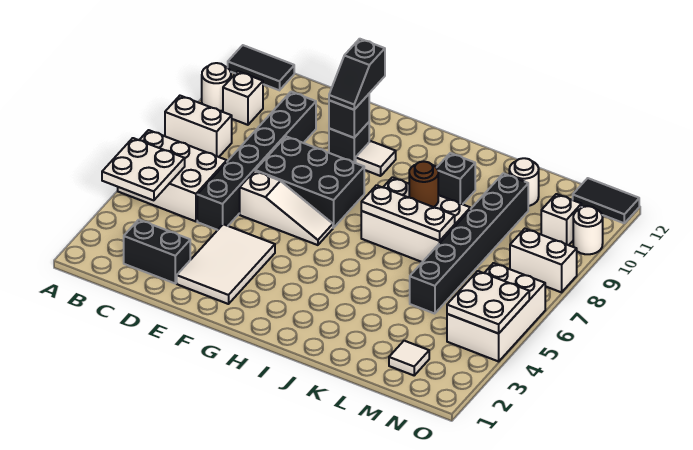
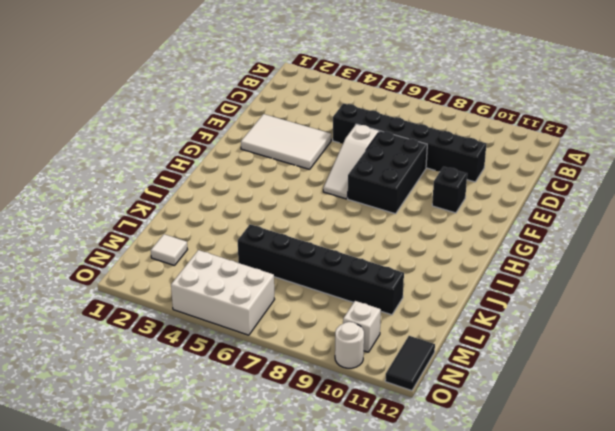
none -> white 2x3 brick [118,130,227,221]
none -> white 1x2 brick [165,96,232,157]
none -> white 1x1 round brick [202,63,231,111]

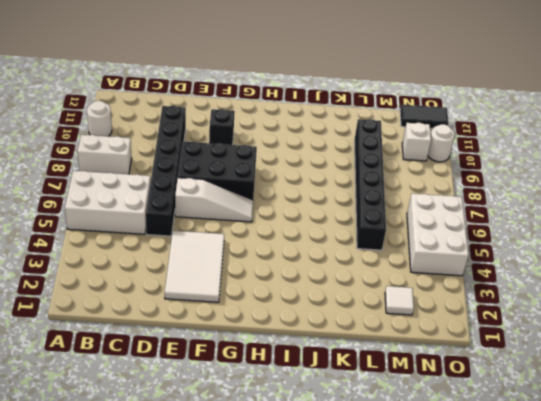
none -> black 1x2 tile [228,45,294,90]
none -> white 1x1 brick [223,71,263,125]
none -> black 1x2 brick [124,220,190,283]

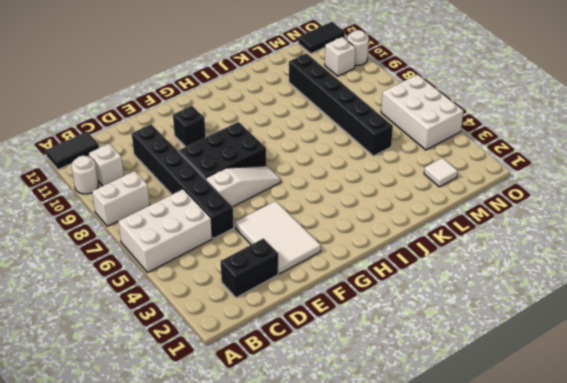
none -> white 1x1 tile [356,141,396,176]
none -> white 2x3 brick [361,177,470,262]
none -> black 1x1 brick [437,153,475,204]

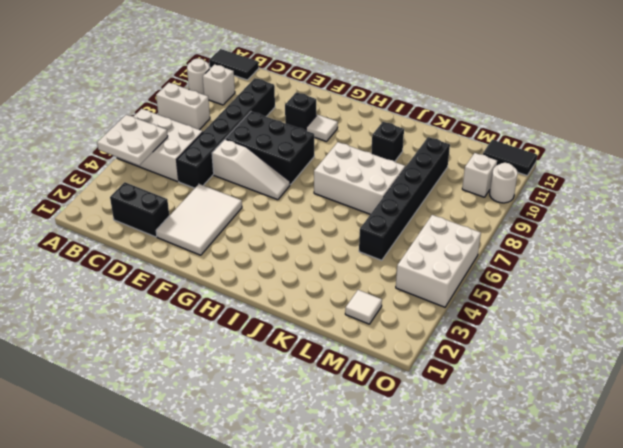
none -> white 1x1 round brick [509,158,539,206]
none -> white 1x2 brick [510,229,577,292]
none -> black 1x1 brick [329,94,369,138]

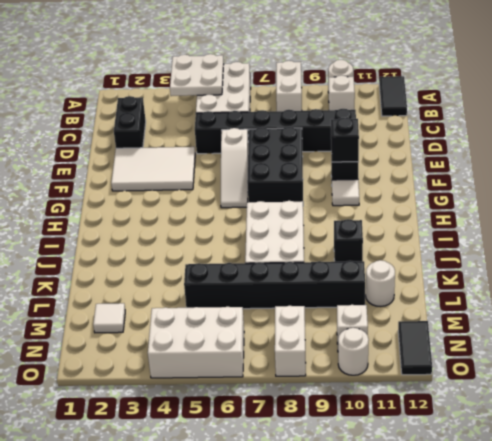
none -> white 1x3 plate [361,185,455,241]
none -> brown 1x1 round brick [409,162,438,207]
none -> white 2x2 plate [447,271,529,333]

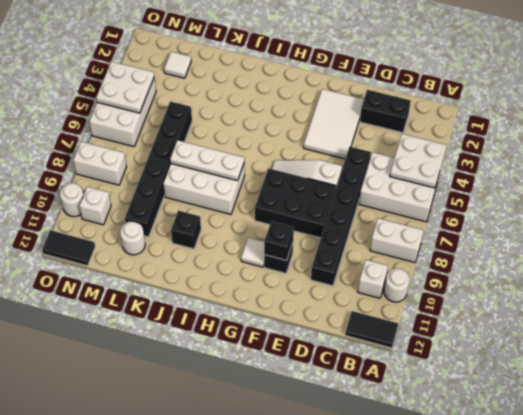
none -> brown 1x1 round brick [409,162,438,207]
none -> black 1x2 slope [329,39,385,110]

